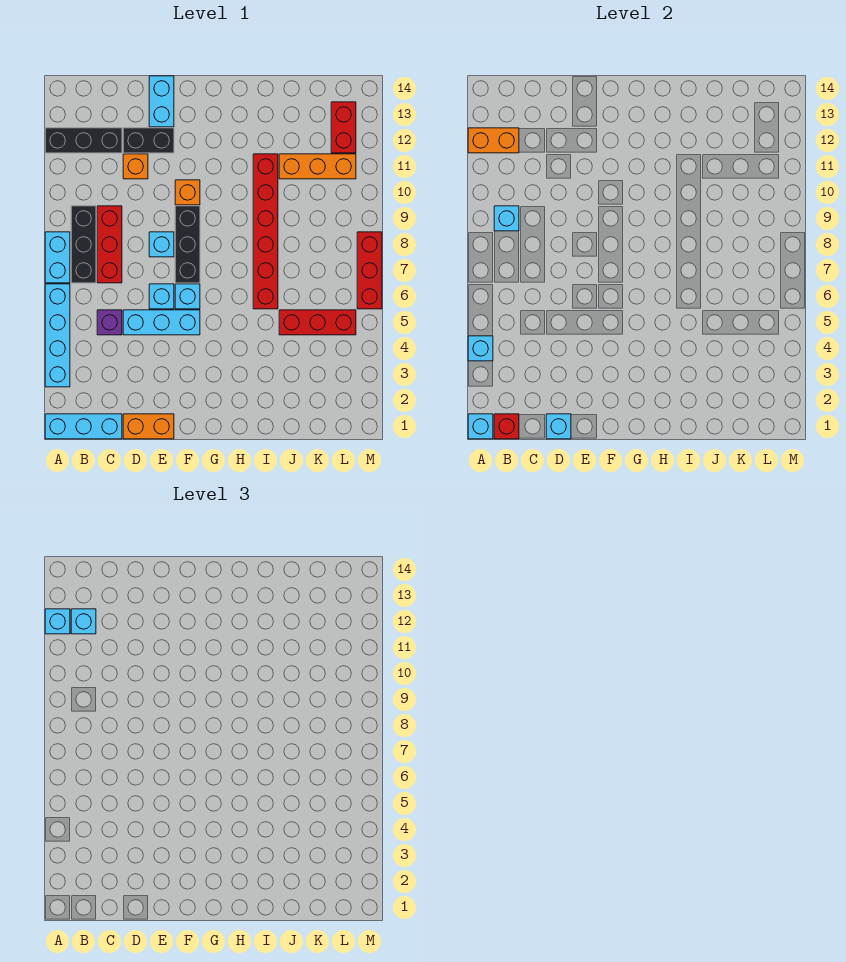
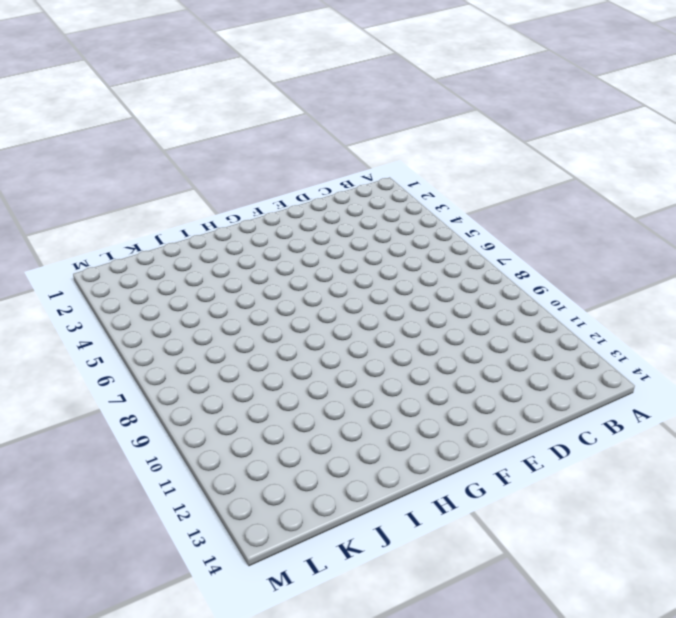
none -> cyan 1x3 brick [45,414,122,439]
none -> cyan 1x4 brick [45,284,70,387]
none -> cyan 1x2 brick [45,232,70,283]
none -> black 1x3 brick [45,128,122,153]

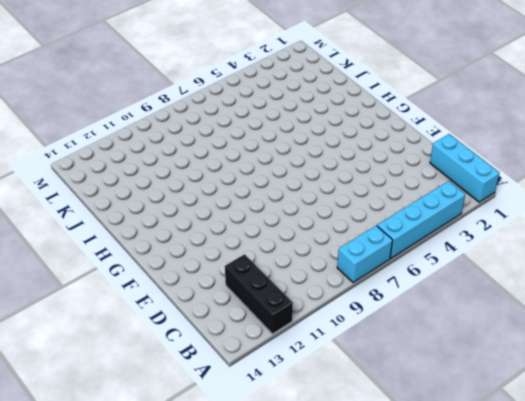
none -> black 1x3 brick [71,206,96,283]
none -> purple 1x1 brick [97,310,122,335]
none -> red 1x3 brick [97,206,122,283]
none -> orange 1x2 brick [123,414,174,439]

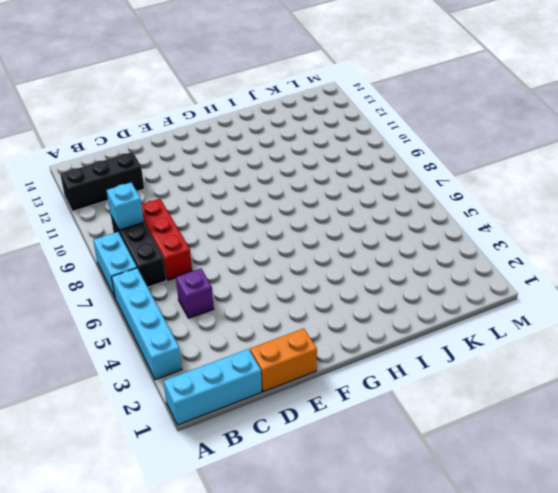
none -> cyan 1x3 brick [123,310,200,335]
none -> orange 1x1 brick [123,154,148,179]
none -> black 1x2 brick [123,128,174,153]
none -> cyan 1x1 brick [149,284,174,309]

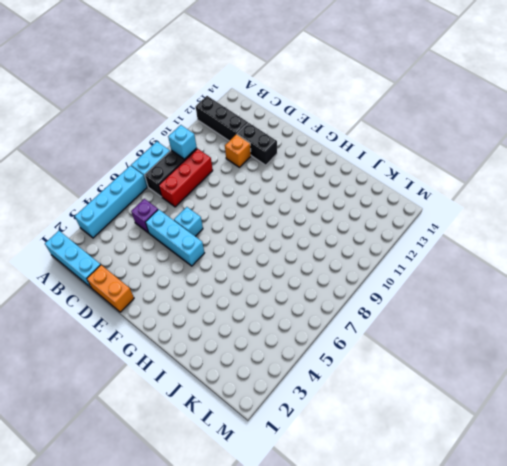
none -> cyan 1x1 brick [149,232,174,257]
none -> cyan 1x2 brick [149,76,174,127]
none -> cyan 1x1 brick [175,284,200,309]
none -> black 1x3 brick [175,206,200,283]

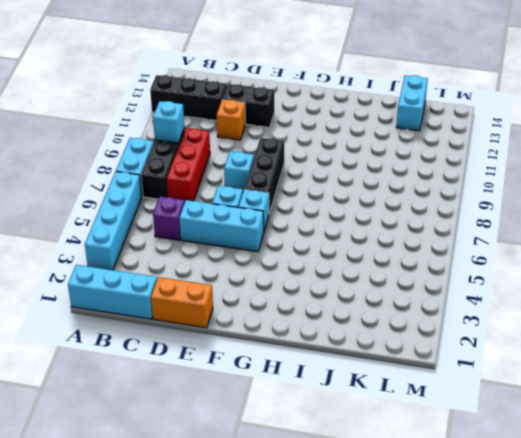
cyan 1x2 brick [396,75,428,131] -> cyan 1x2 brick moved to [149,76,174,127]
none -> orange 1x1 brick [175,180,200,205]
none -> red 1x6 brick [253,154,278,309]
none -> red 1x3 brick [279,310,356,335]
none -> orange 1x3 brick [279,154,356,179]

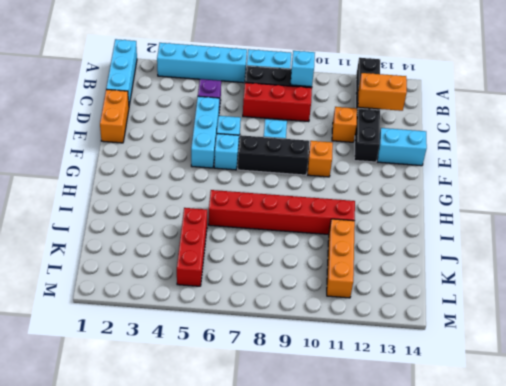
orange 1x2 brick [358,73,407,111] -> orange 1x2 brick turned to [468,128,519,153]
none -> red 1x2 brick [331,102,356,153]
none -> red 1x3 brick [357,232,382,309]
none -> cyan 1x1 brick [468,414,493,439]
none -> cyan 1x1 brick [468,336,493,361]

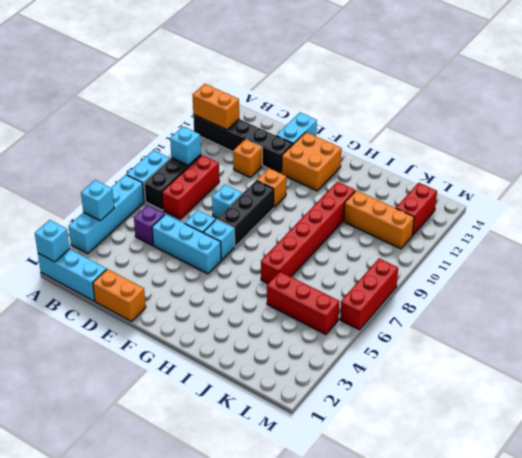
orange 2x2 brick [281,132,342,191] -> none
none -> red 1x1 brick [494,414,519,439]
none -> cyan 1x1 brick [546,414,571,439]
none -> cyan 1x1 brick [45,609,70,634]
none -> cyan 1x1 brick [71,609,96,634]

